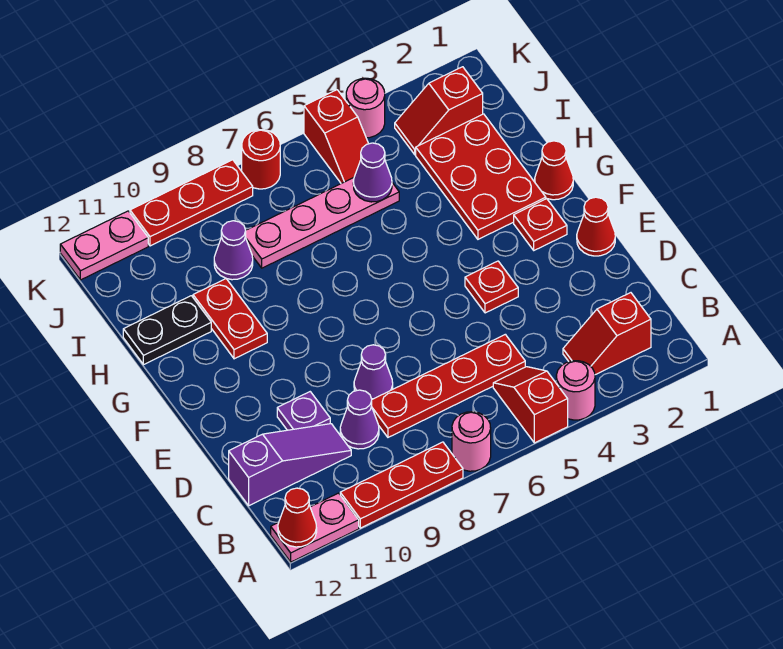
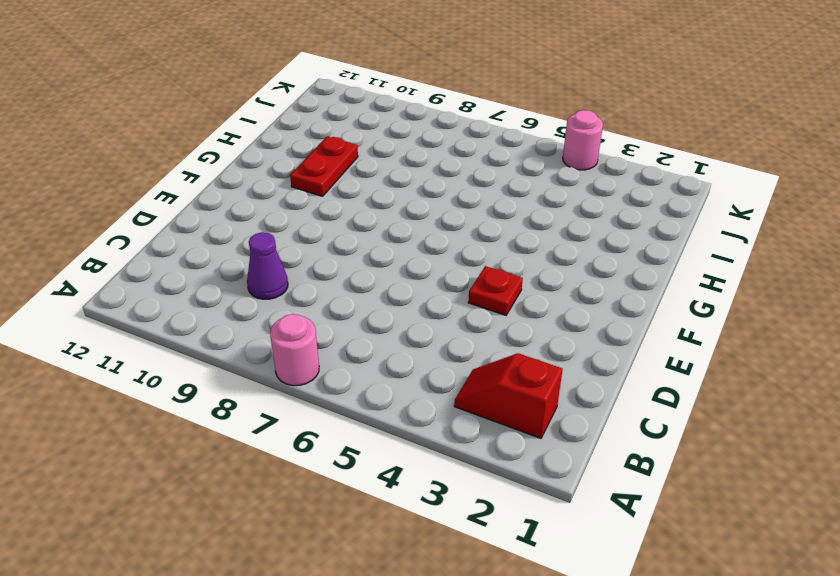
none -> pink 1x1 round brick [556,361,595,420]
none -> red 1x2 slope [493,367,568,443]
none -> red 1x3 plate [340,442,463,528]

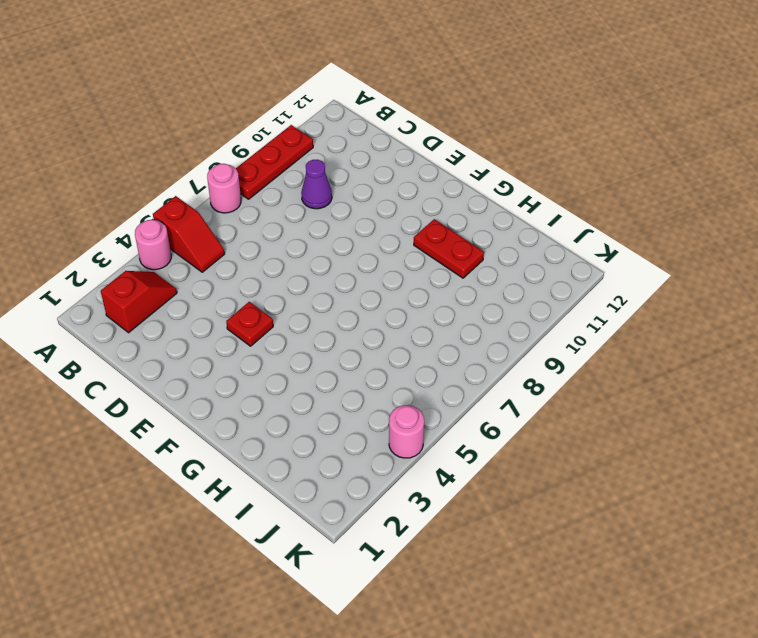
none -> pink 1x2 plate [271,493,359,562]
none -> red 1x4 plate [372,334,525,437]
none -> purple 1x3 slope [229,424,351,506]

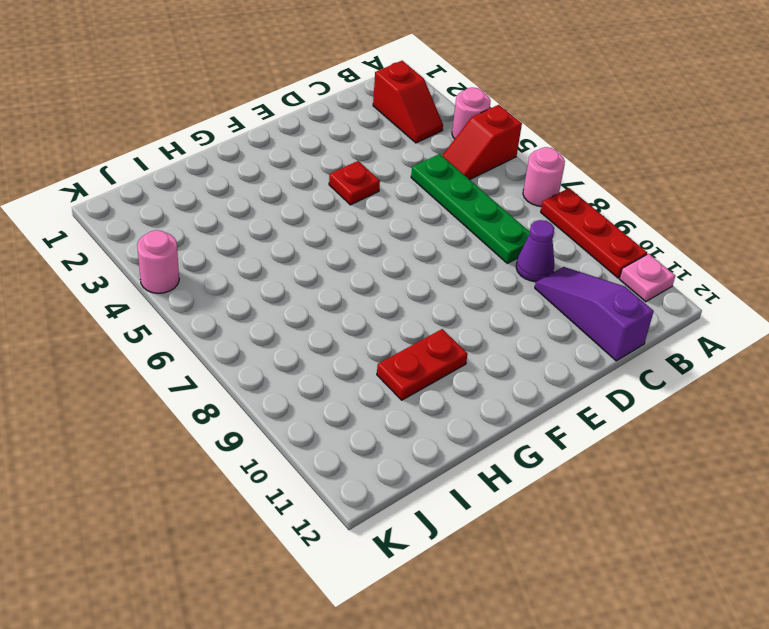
pink 1x1 plate [620,254,675,302] -> pink 1x2 plate [271,493,359,562]
green 1x4 plate [411,154,530,263] -> red 1x4 plate [372,334,525,437]
none -> purple 1x1 cone [354,345,393,399]
none -> purple 1x1 plate [277,392,330,430]
none -> red 1x1 cone [577,197,615,256]

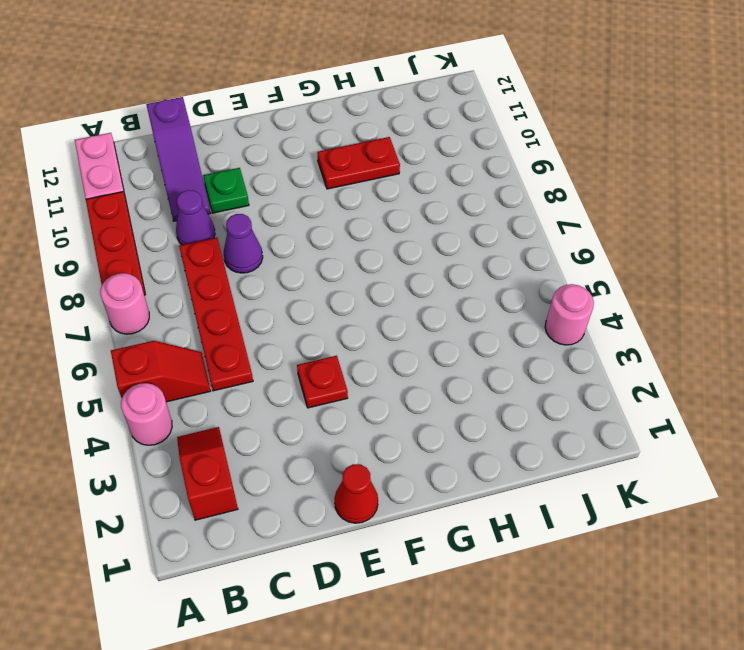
green 1x1 plate [203,168,249,213] -> purple 1x1 plate [277,392,330,430]
none -> red 1x1 plate [514,199,567,250]
none -> red 1x1 cone [535,141,573,200]
none -> red 2x3 plate [416,114,546,239]

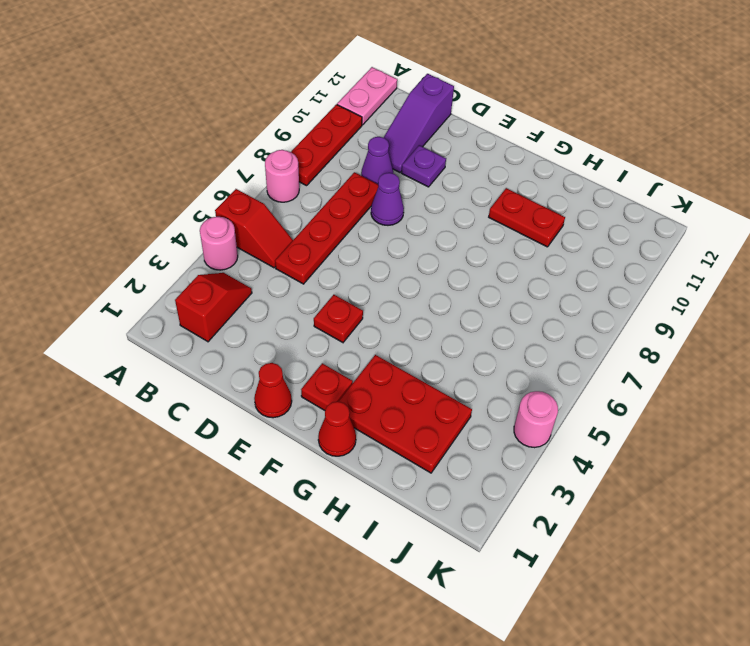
none -> black 1x2 plate [123,296,211,365]
none -> pink 1x4 plate [245,178,399,268]
none -> purple 1x1 cone [214,221,253,280]

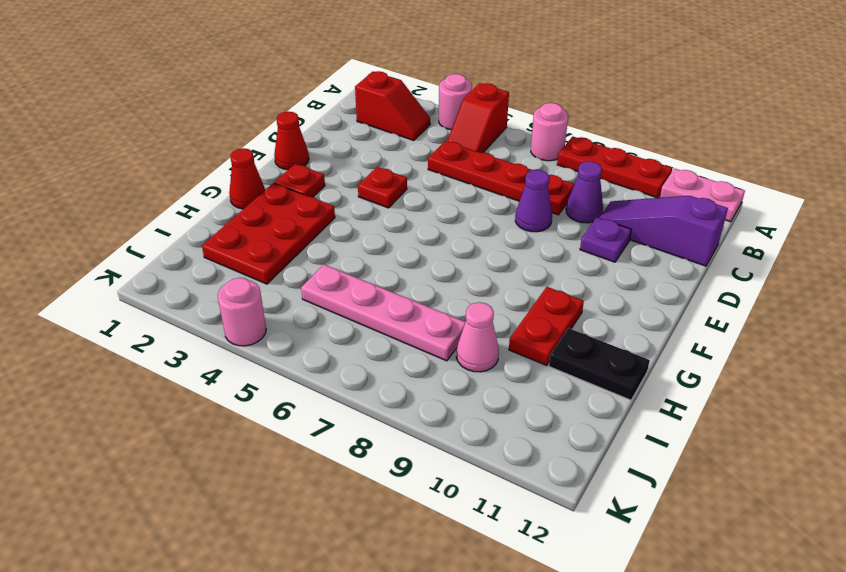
pink 1x1 cone [456,302,499,372] -> purple 1x1 cone [214,221,253,280]
none -> red 1x2 slope [395,67,483,155]
none -> red 1x2 slope [304,90,369,183]
none -> red 1x1 round brick [242,129,280,189]

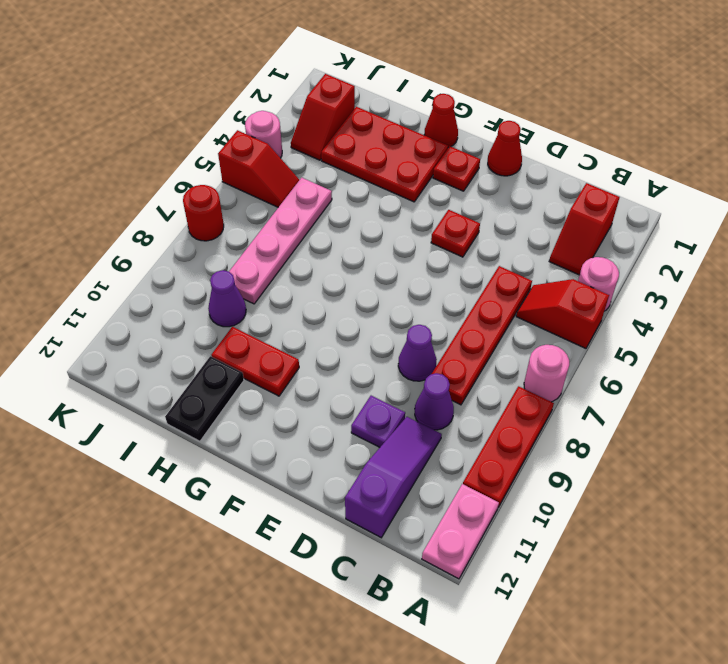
none -> red 1x3 plate [130,160,253,246]
none -> pink 1x2 plate [60,211,148,280]
none -> red 1x1 cone [278,488,317,547]

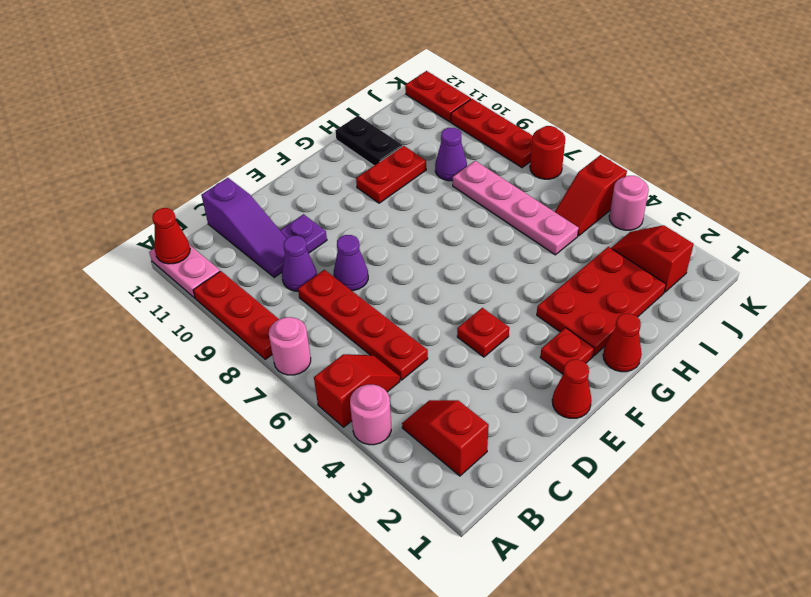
red 1x2 plate [405,71,471,122] -> pink 1x2 plate [60,211,148,280]
none -> purple 1x1 cone [353,143,392,202]

